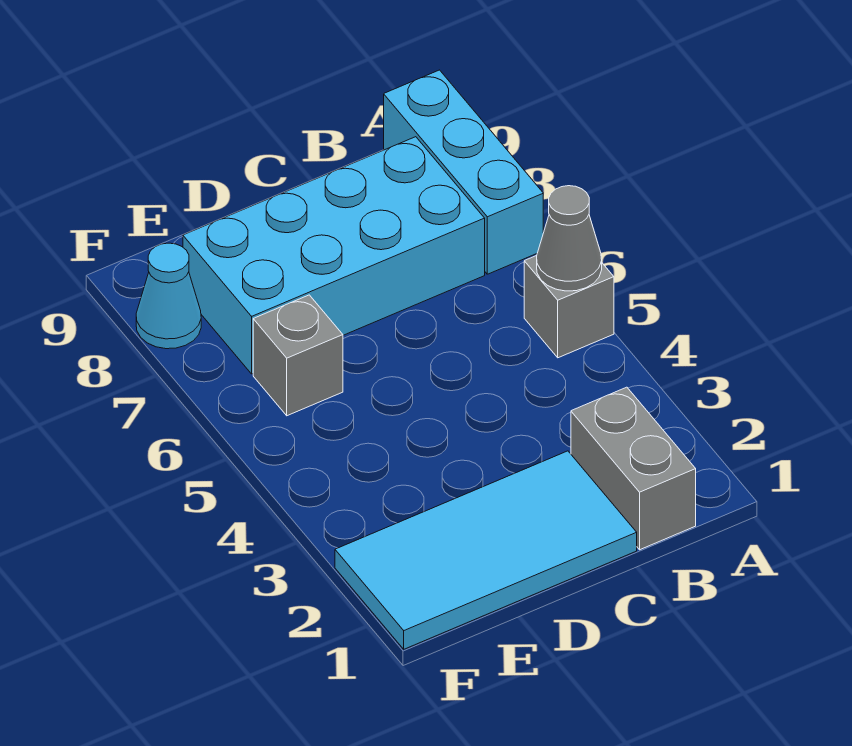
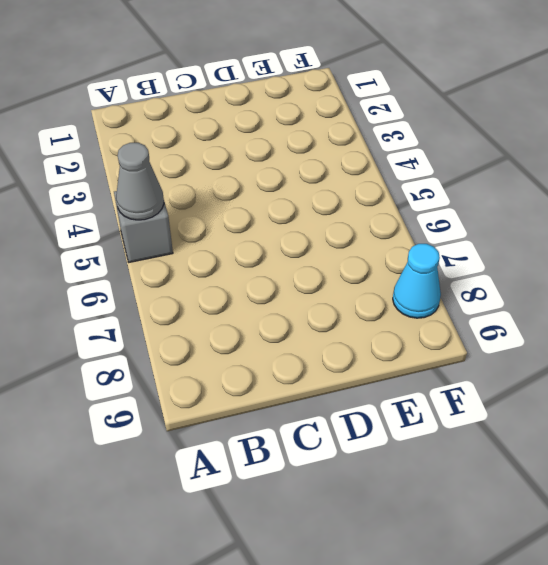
none -> cyan 1x3 brick [384,70,543,274]
none -> grey 1x2 brick [571,387,696,550]

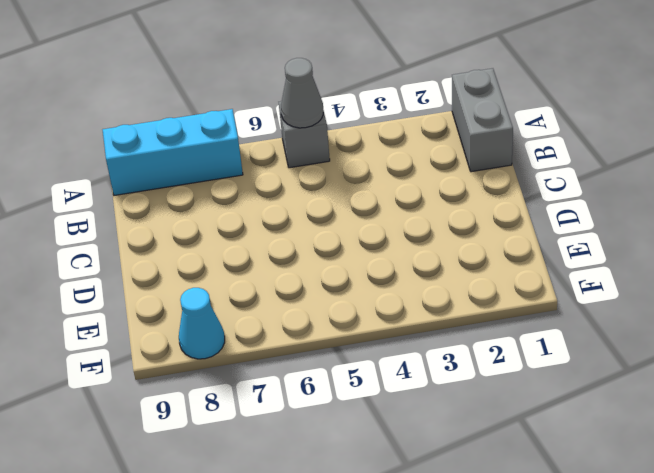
grey 1x2 brick [452,68,513,172] -> grey 1x2 brick turned to [571,387,696,550]
none -> cyan 2x4 brick [183,137,485,374]
none -> cyan 2x4 tile [335,451,637,649]

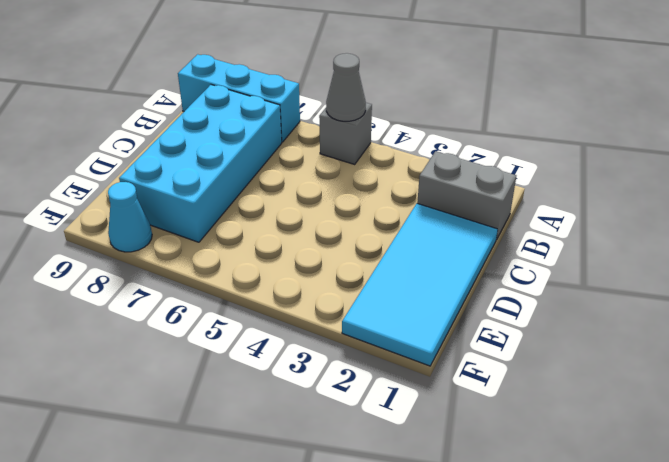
none -> grey 1x1 brick [253,295,343,416]

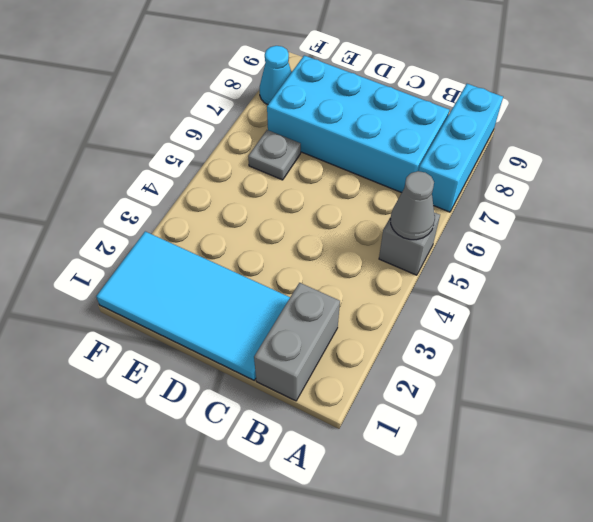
grey 1x1 plate [248,130,301,180] -> grey 1x1 brick [253,295,343,416]

